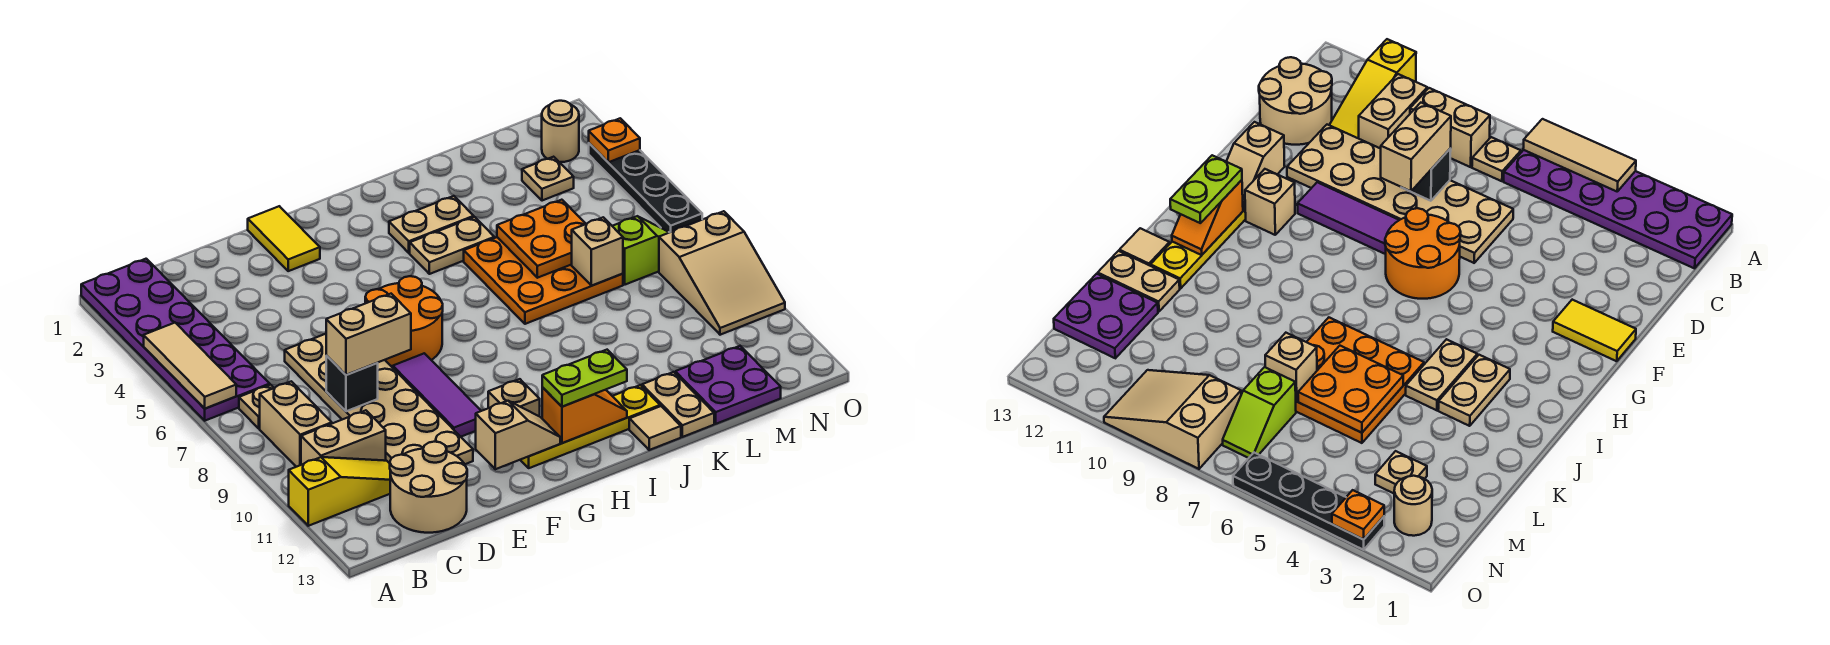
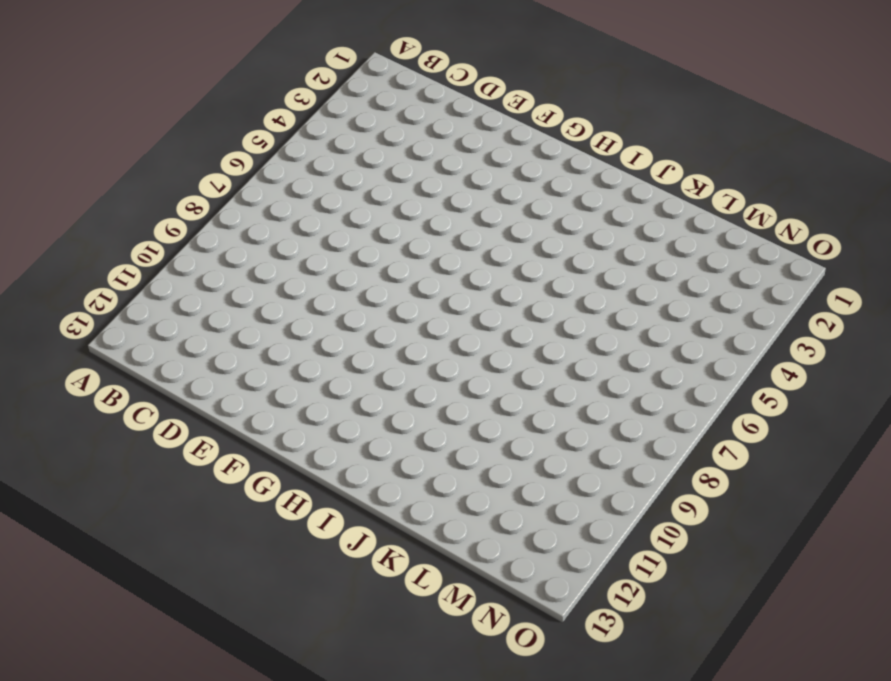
none -> purple 2x6 plate [81,259,270,421]
none -> yellow 1x3 slope [289,457,390,526]
none -> tan 1x1 plate [239,385,274,429]
none -> tan 1x2 brick [260,381,332,467]

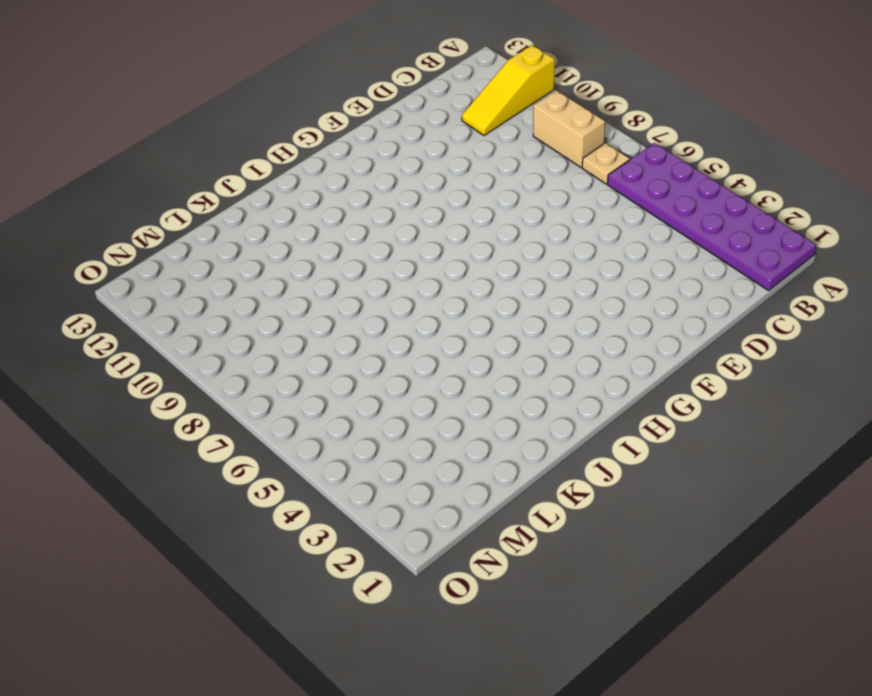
none -> tan 1x2 brick [301,410,386,465]
none -> tan 2x2 round brick [390,442,467,533]
none -> tan 2x6 plate [285,334,473,464]
none -> yellow 1x2 tile [248,206,320,271]

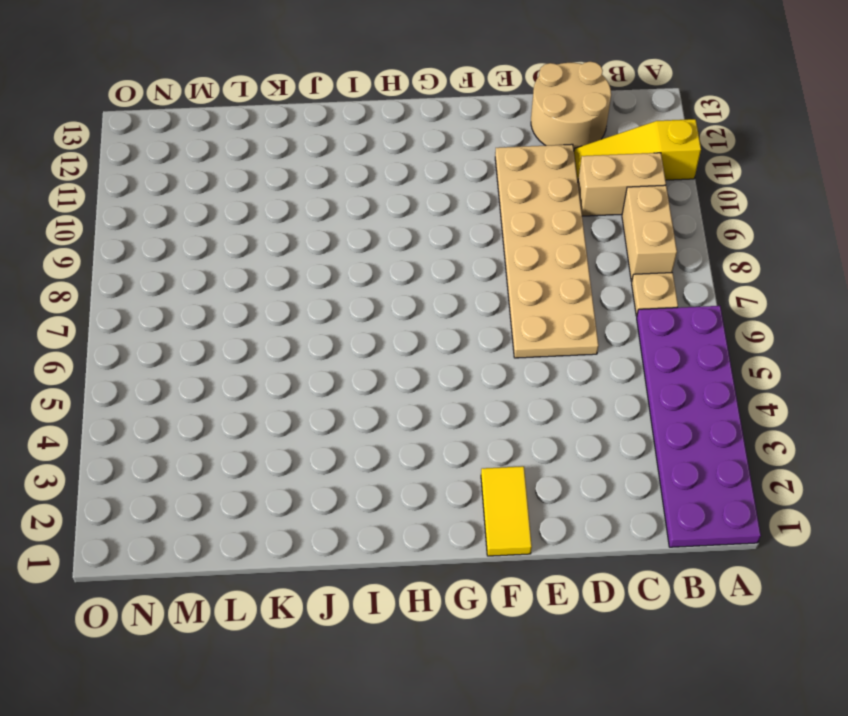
none -> orange 2x2 round brick [365,276,443,366]
none -> purple 1x3 tile [393,353,481,437]
none -> tan 1x1 brick [488,379,540,416]
none -> yellow 1x4 plate [521,385,660,468]

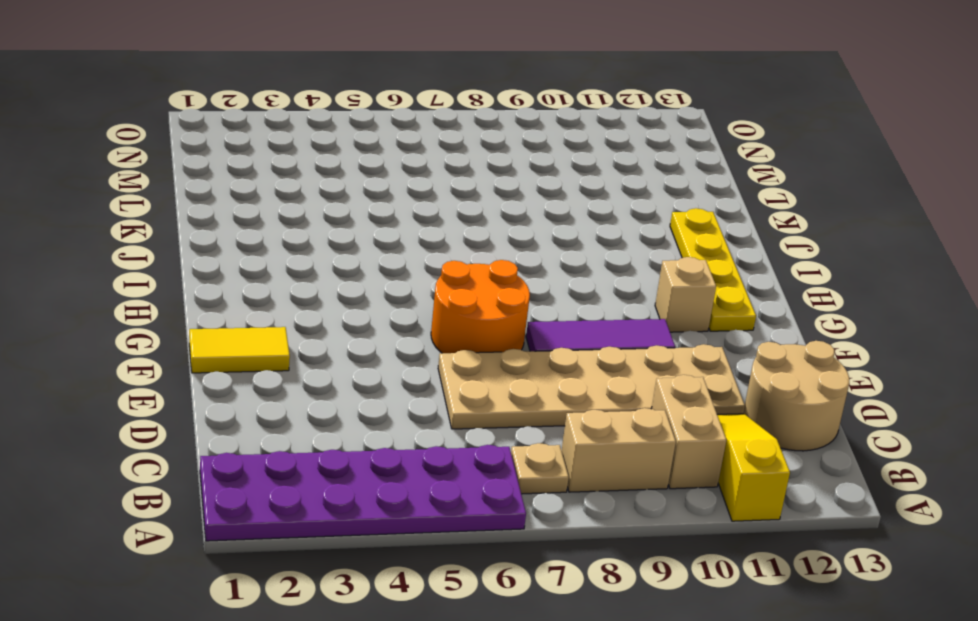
none -> tan 1x2 plate [389,196,474,253]
none -> tan 1x2 plate [410,217,494,274]
none -> orange 3x3 plate [464,237,623,324]
none -> tan 1x1 tile [629,406,681,450]

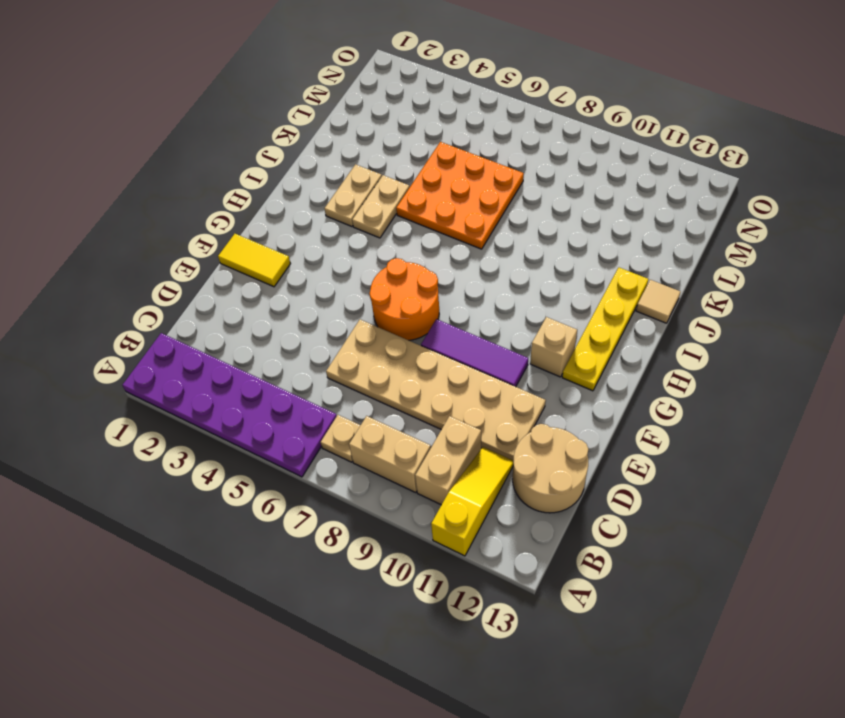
none -> tan 1x2 plate [642,372,714,437]
none -> purple 2x2 plate [675,346,781,424]
none -> tan 1x1 plate [522,157,574,201]
none -> lime 1x2 slope [613,216,669,285]

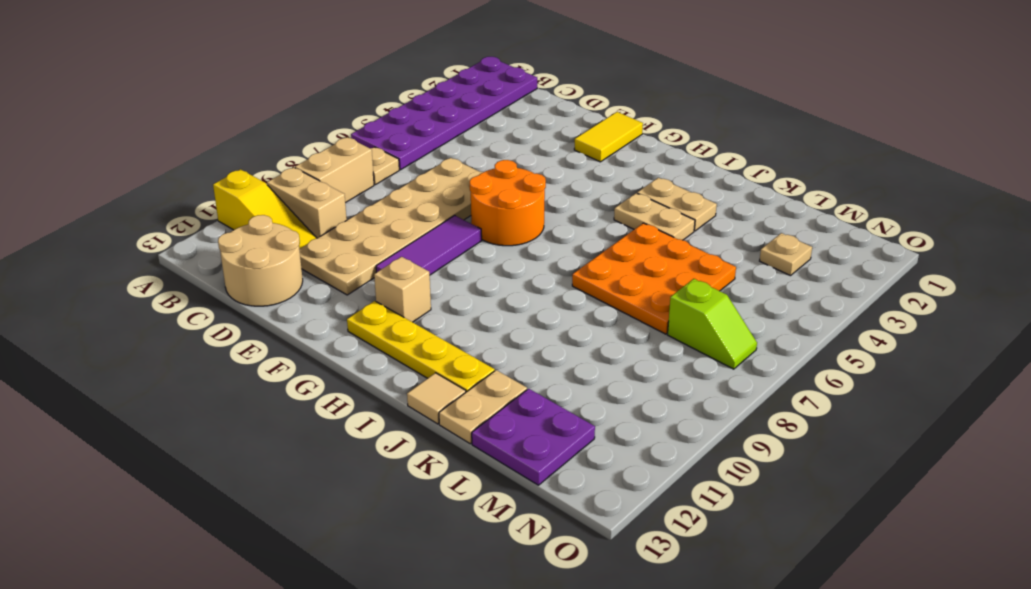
none -> tan 1x1 round brick [542,101,579,162]
none -> tan 2x3 slope [659,211,785,335]
none -> black 1x4 plate [589,143,702,232]
none -> tan 1x3 tile [144,323,236,409]

